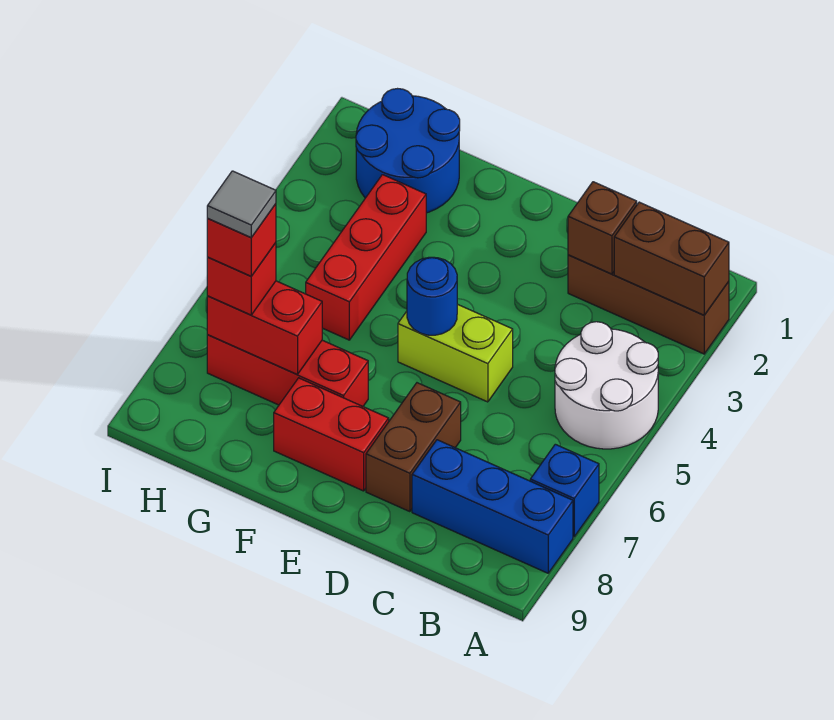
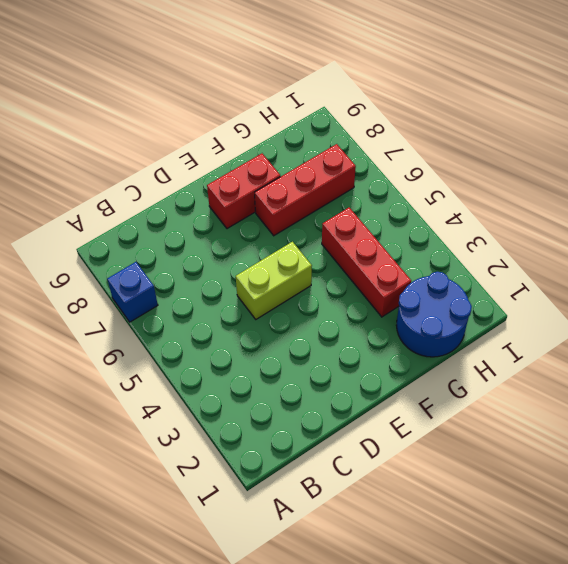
none -> brown 1x3 brick [568,255,729,354]
none -> white 2x2 round brick [555,322,658,449]
none -> blue 1x3 brick [412,440,573,573]

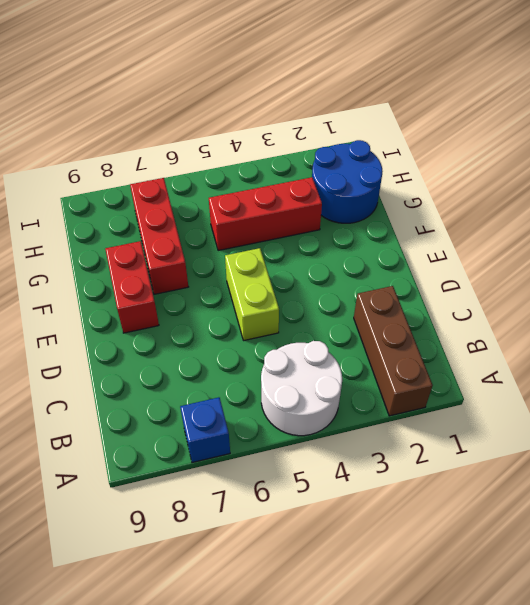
none -> blue 1x3 brick [412,440,573,573]
none -> brown 1x2 brick [366,383,461,512]
none -> brown 1x2 brick [614,202,729,315]

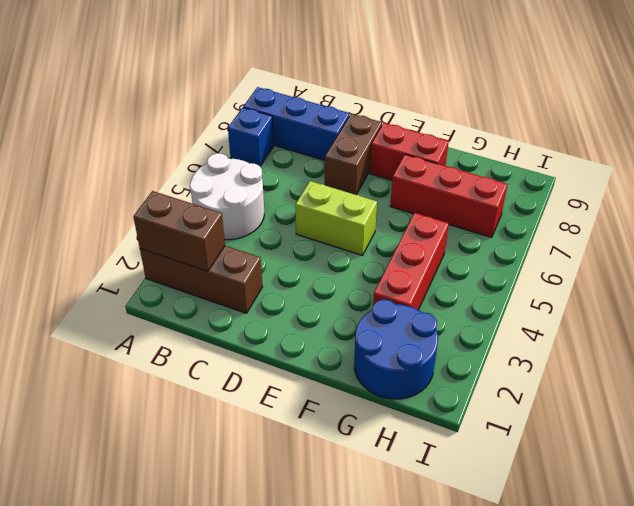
none -> brown 1x1 brick [568,182,637,274]
none -> blue 1x1 round brick [407,257,457,335]
none -> red 1x2 brick [207,281,322,375]

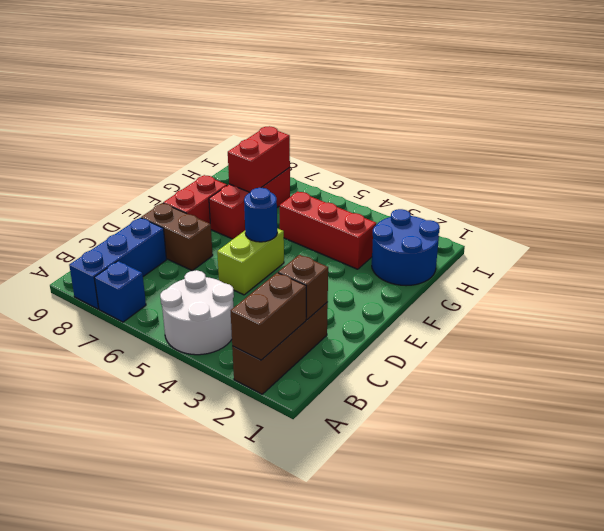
none -> red 1x1 brick [207,243,276,315]
none -> red 1x1 brick [207,204,276,276]
none -> grey 1x1 tile [207,171,276,238]

